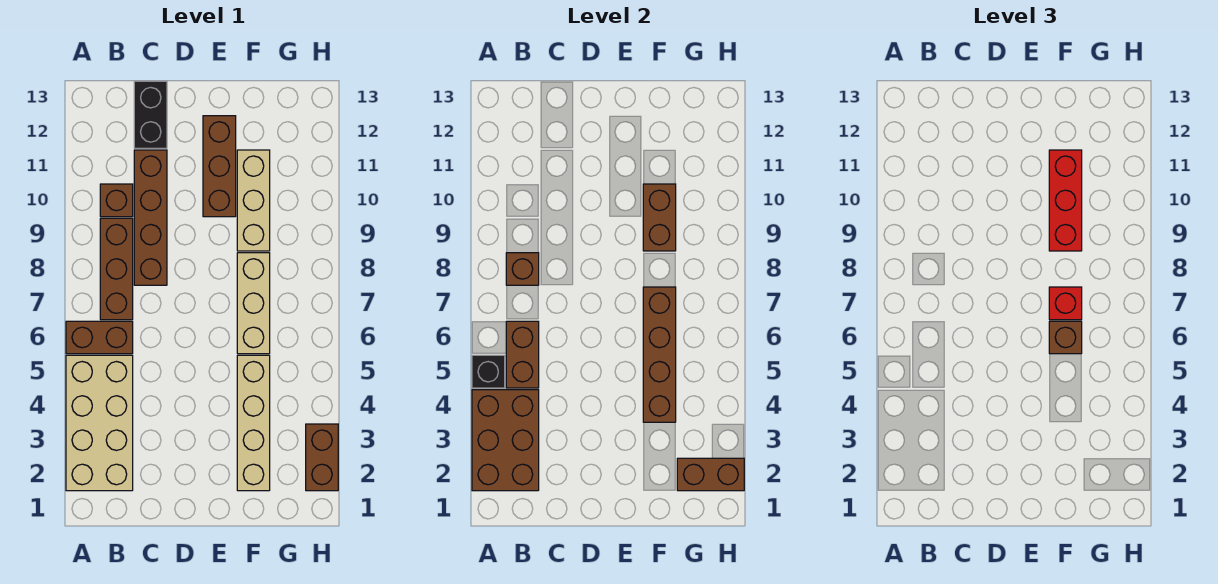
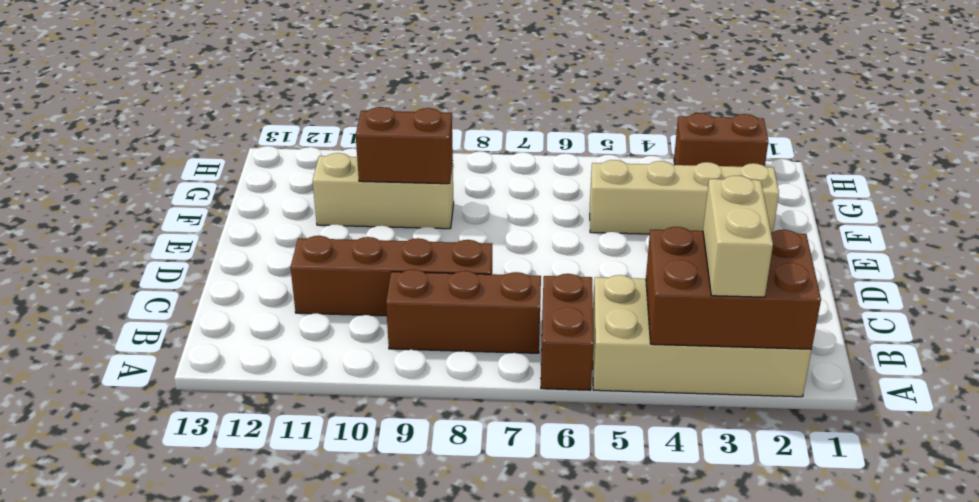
tan 1x2 brick [703,176,773,297] -> none
none -> brown 1x1 brick [100,184,133,217]
none -> black 1x2 brick [134,81,167,148]
none -> brown 1x3 brick [203,116,236,217]

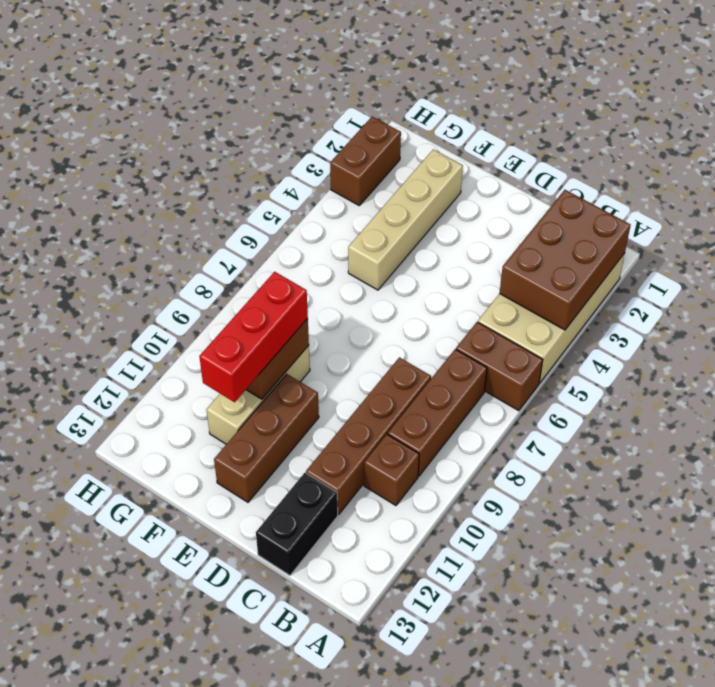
none -> tan 1x3 brick [237,253,270,354]
none -> black 1x1 brick [472,355,505,388]
none -> brown 1x2 brick [506,321,539,388]

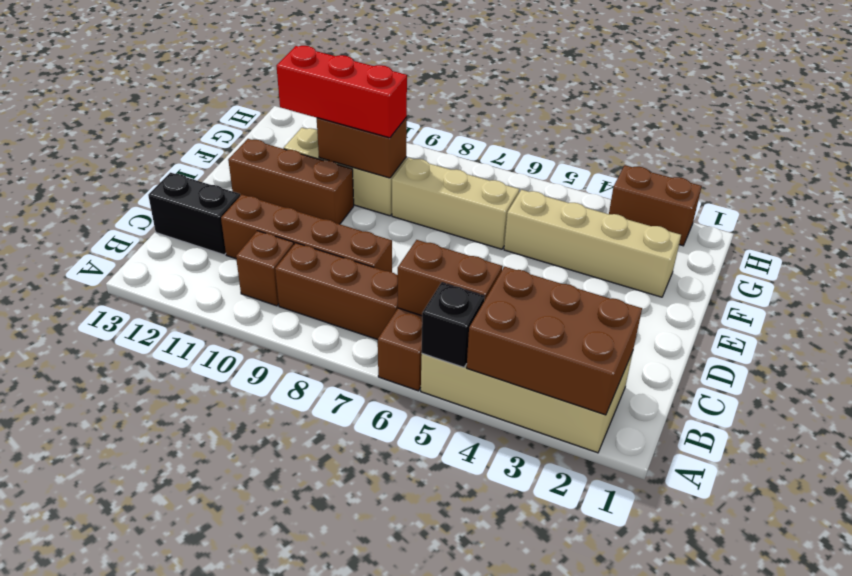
none -> brown 1x1 brick [506,253,539,285]
none -> brown 1x4 brick [643,287,676,422]
none -> brown 1x2 brick [677,458,744,491]

